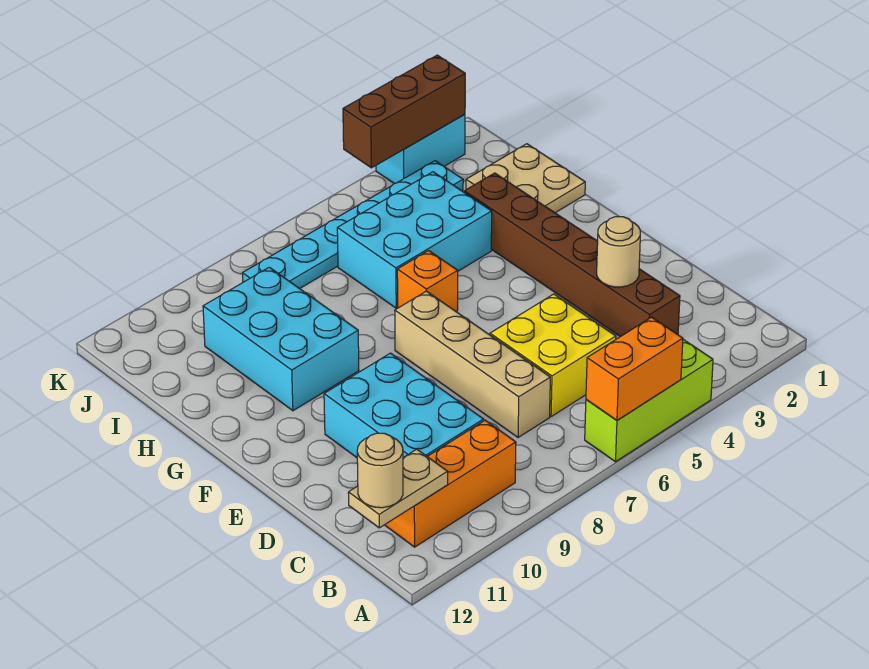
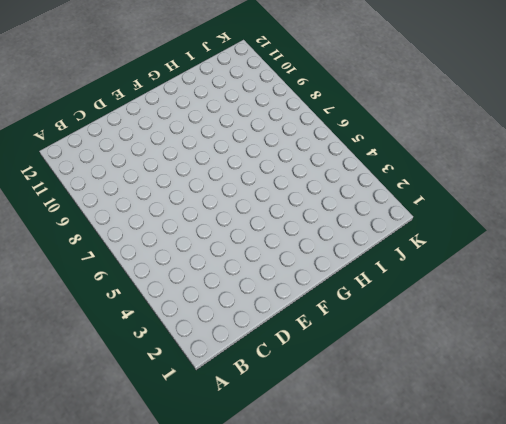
none -> lime 1x3 brick [585,339,713,462]
none -> orange 1x3 brick [385,420,516,547]
none -> brown 1x6 brick [464,173,680,337]

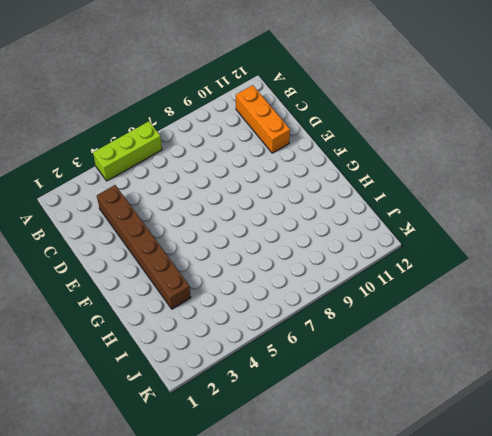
orange 1x3 brick [236,85,290,153] -> orange 1x3 brick turned to [385,420,516,547]
none -> yellow 2x2 brick [490,294,616,417]
none -> tan 1x4 brick [395,291,550,438]
none -> cyan 2x3 brick [324,353,484,457]

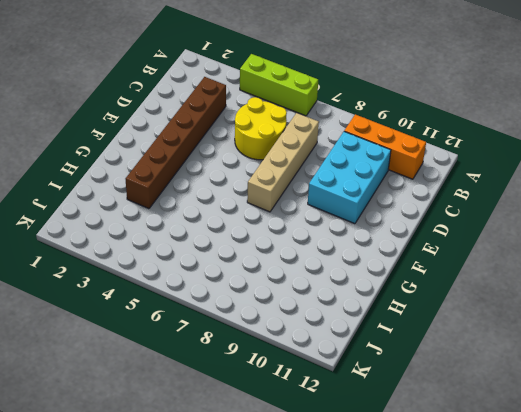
yellow 2x2 round brick [235,97,287,160] -> yellow 2x2 brick [490,294,616,417]
none -> orange 1x1 brick [397,251,458,311]
none -> cyan 2x3 brick [203,267,359,411]
none -> tan 2x2 plate [466,144,585,213]

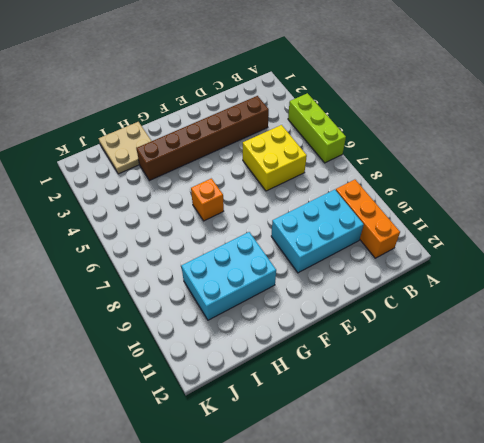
none -> tan 1x4 brick [395,291,550,438]
none -> cyan 2x3 brick [337,172,492,308]
none -> cyan 1x6 plate [242,161,463,289]

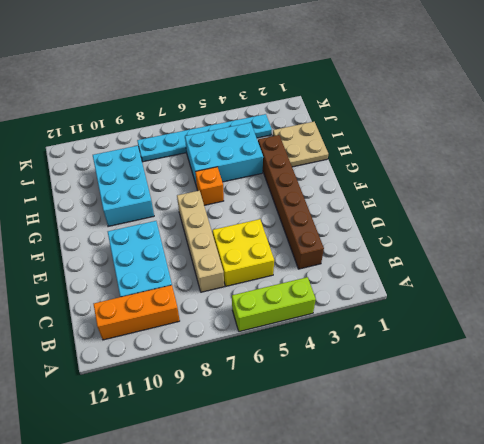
none -> cyan 1x2 brick [376,114,465,184]
none -> orange 1x2 brick [586,317,683,420]
none -> tan 1x2 plate [348,449,448,528]

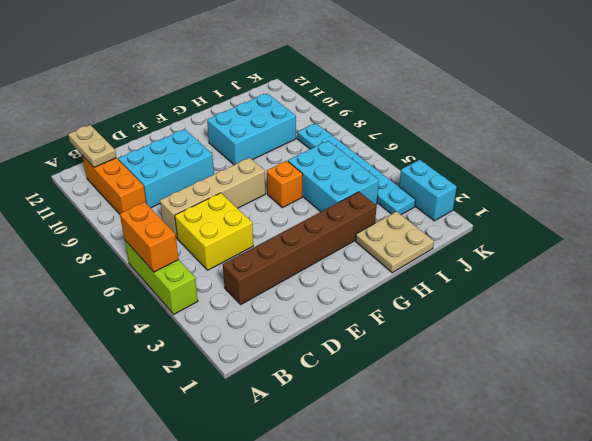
none -> tan 1x1 round brick [597,217,640,287]
none -> brown 1x3 brick [343,55,465,168]
none -> tan 1x1 round brick [357,433,403,508]

